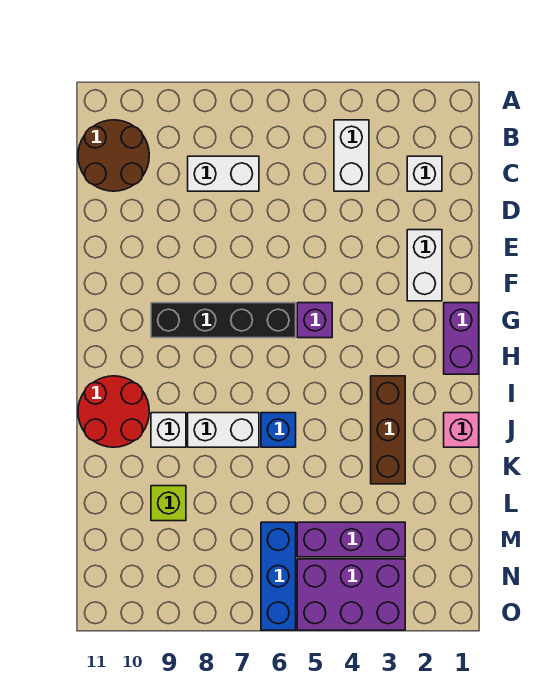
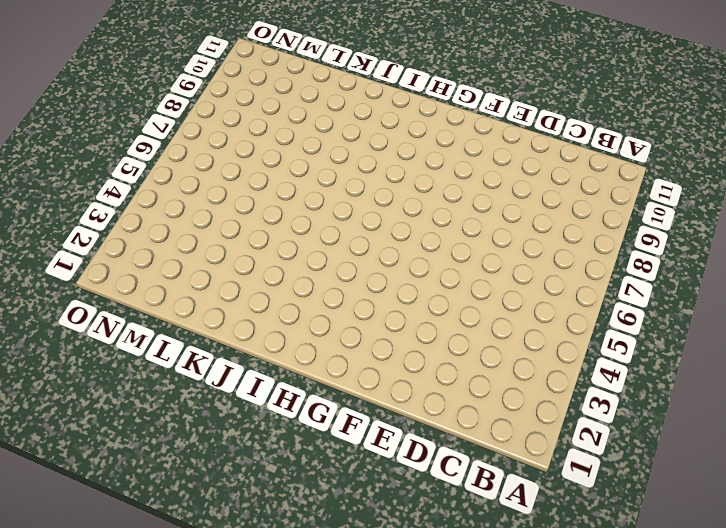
none -> white 1x2 brick [334,120,369,191]
none -> brown 2x2 round brick [78,120,149,191]
none -> white 1x1 brick [407,156,442,191]

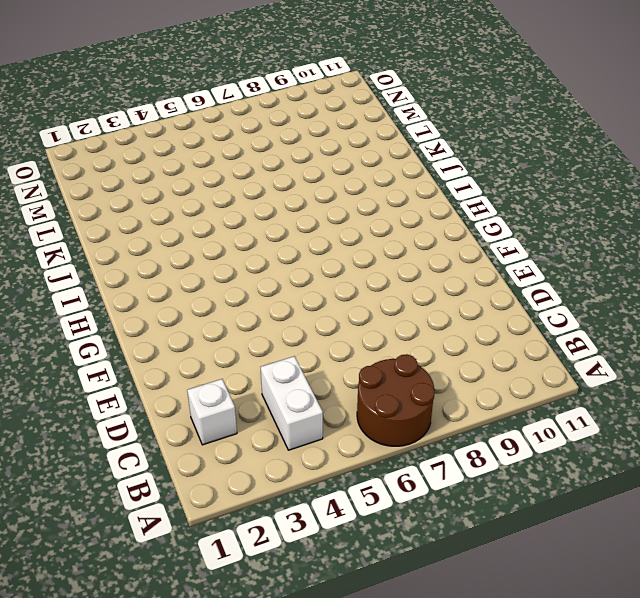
brown 2x2 round brick [357,354,434,446] -> brown 2x2 round brick moved to [78,120,149,191]
none -> white 1x2 brick [188,156,259,191]
none -> white 1x2 brick [407,230,442,301]
none -> purple 1x2 brick [444,303,479,374]

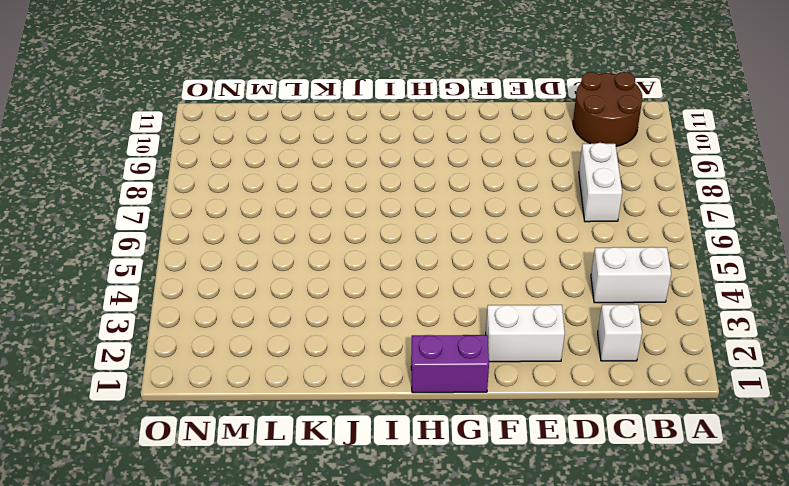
none -> purple 1x1 brick [297,303,332,338]
none -> black 1x4 brick [151,303,296,338]
none -> brown 1x3 brick [371,376,405,484]

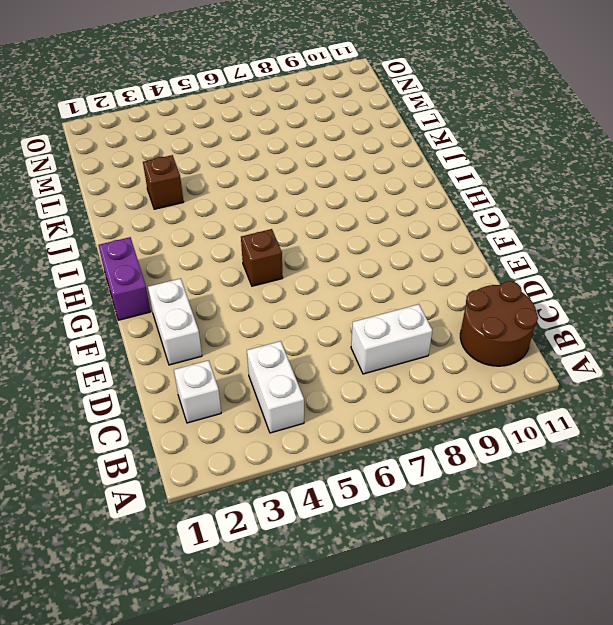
brown 1x1 brick [241,229,283,286] -> purple 1x1 brick [297,303,332,338]
brown 1x1 brick [143,155,184,209] -> brown 1x3 brick [371,376,405,484]
none -> black 1x4 brick [151,303,296,338]
none -> red 2x2 round brick [78,376,149,447]
none -> pink 1x1 brick [444,413,479,447]

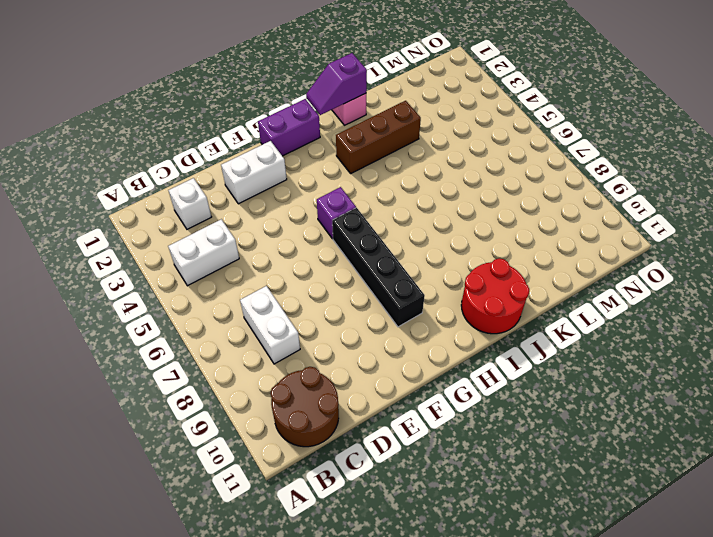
purple 1x2 slope [306,53,367,115] -> none
none -> blue 1x1 brick [261,413,296,447]
none -> white 1x2 brick [188,413,259,447]
none -> white 1x1 brick [151,413,186,447]

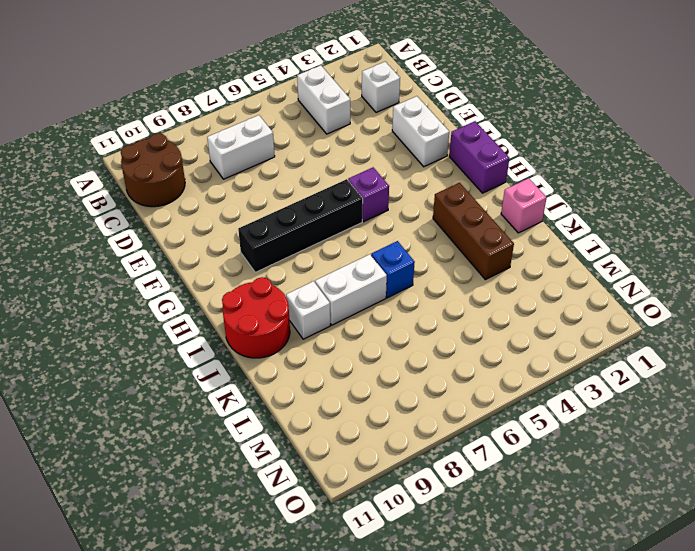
none -> lime 1x1 brick [151,486,186,521]
none -> purple 1x3 brick [297,522,405,557]
none -> blue 1x3 brick [261,522,296,630]

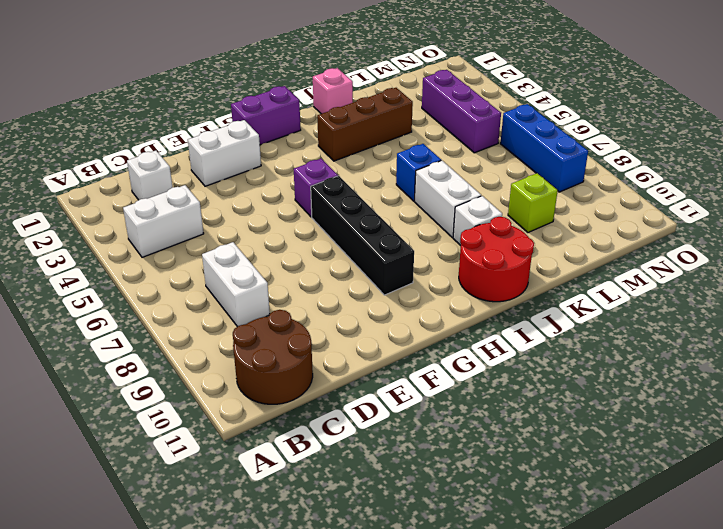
blue 1x3 brick [500,104,588,192] -> blue 1x3 brick turned to [261,522,296,630]
none -> purple 2x3 brick [297,559,405,630]

